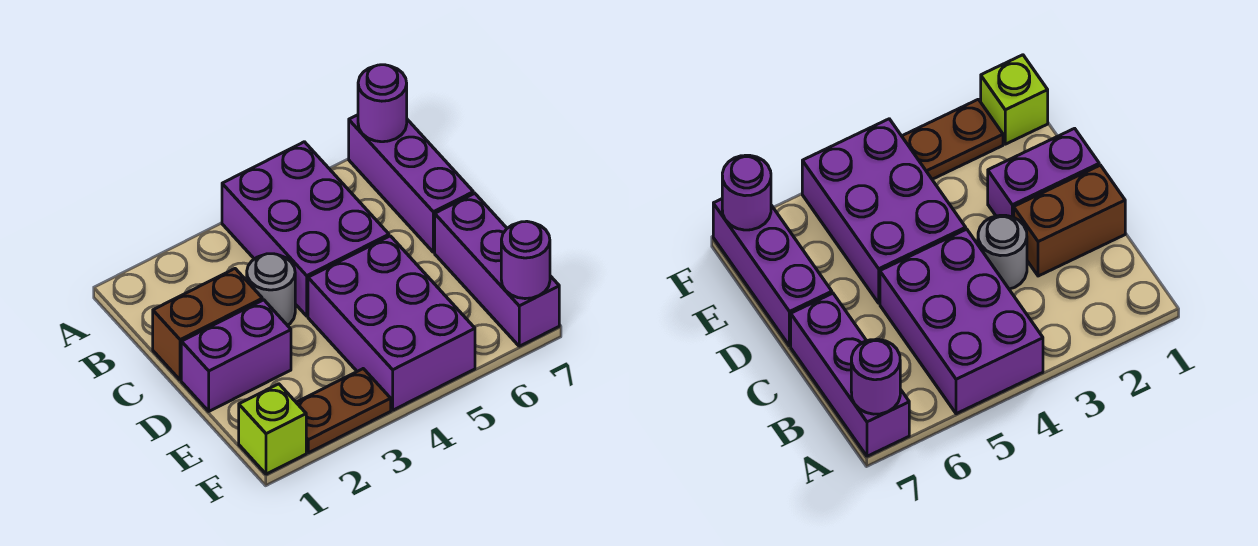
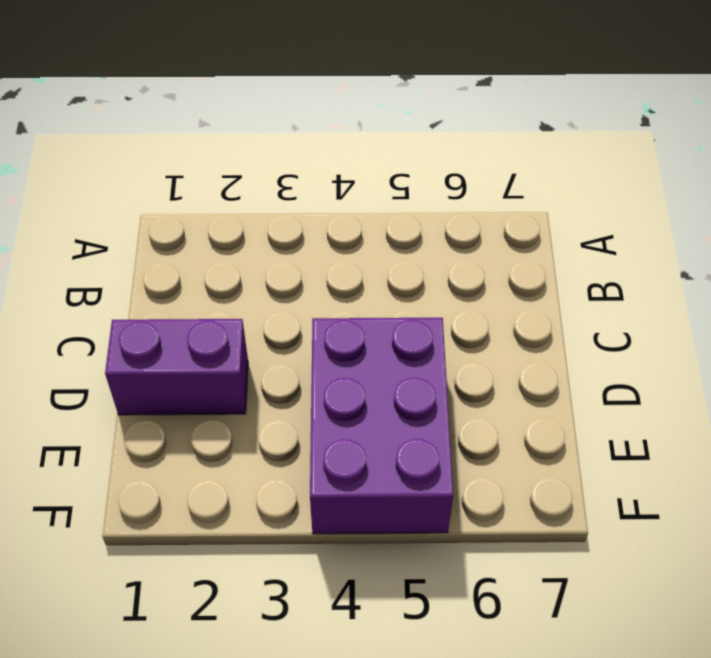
none -> purple 2x3 brick [222,142,389,316]
none -> purple 1x3 brick [349,115,473,252]

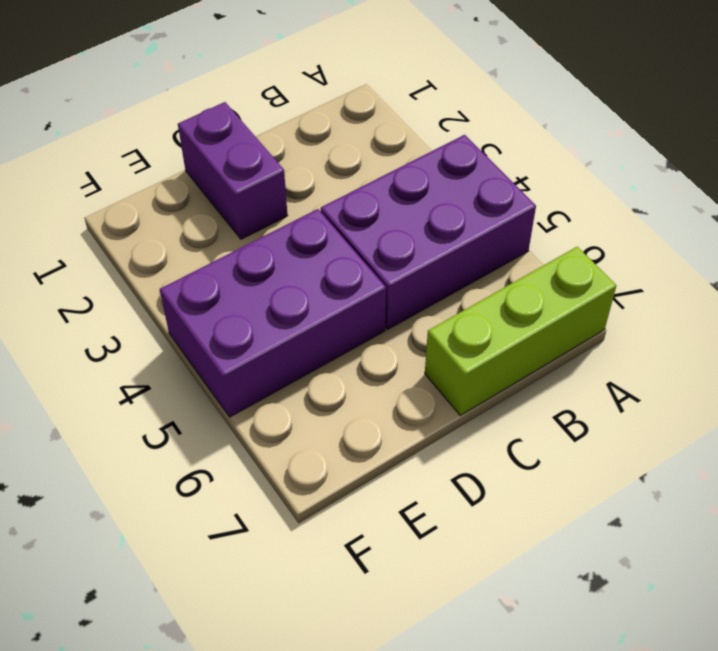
lime 1x3 brick [425,247,616,415] -> purple 1x3 brick [349,115,473,252]
none -> brown 1x2 brick [153,269,262,380]
none -> grey 1x1 round brick [247,254,295,326]

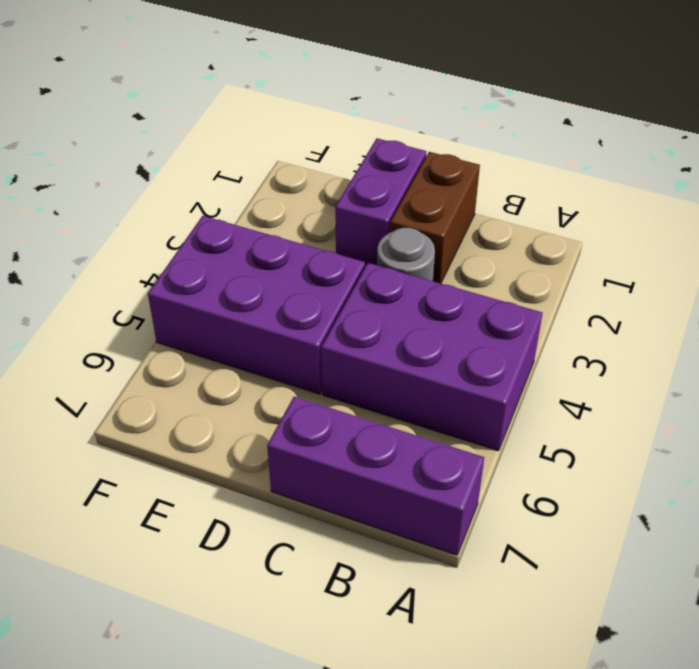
none -> purple 1x3 brick [435,193,559,346]
none -> lime 1x1 brick [239,384,306,474]

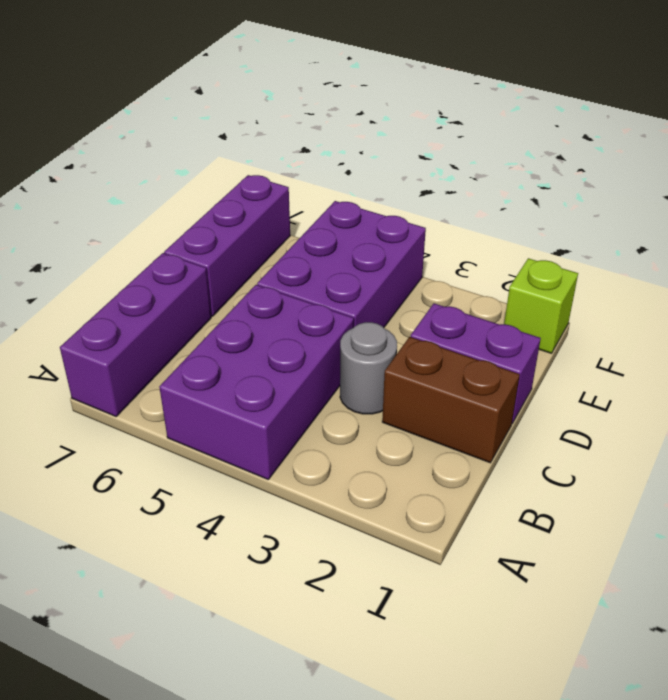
none -> brown 1x2 plate [296,369,391,453]
none -> purple 1x1 round brick [358,65,407,142]

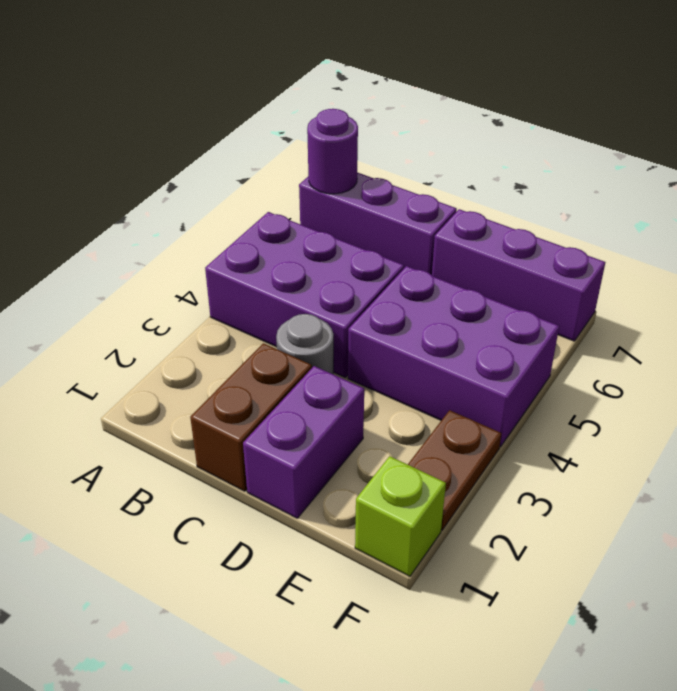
none -> purple 1x1 round brick [501,221,550,299]

